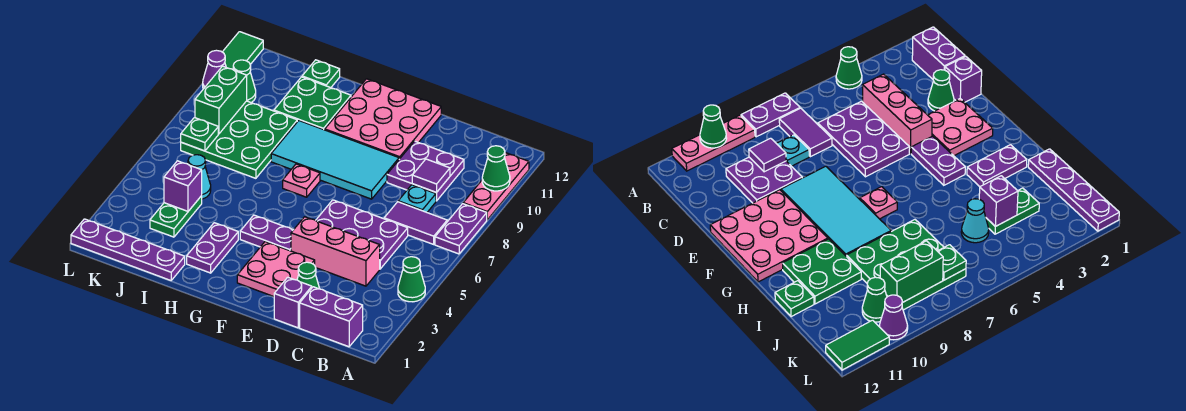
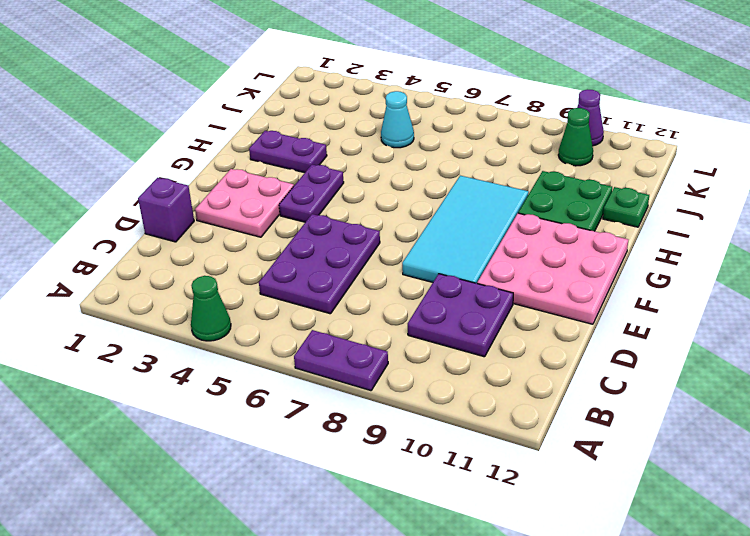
none -> pink 1x3 plate [463,153,529,220]
none -> purple 1x2 brick [300,287,363,347]
none -> purple 1x2 tile [384,202,447,244]
none -> pink 1x3 brick [291,217,380,286]

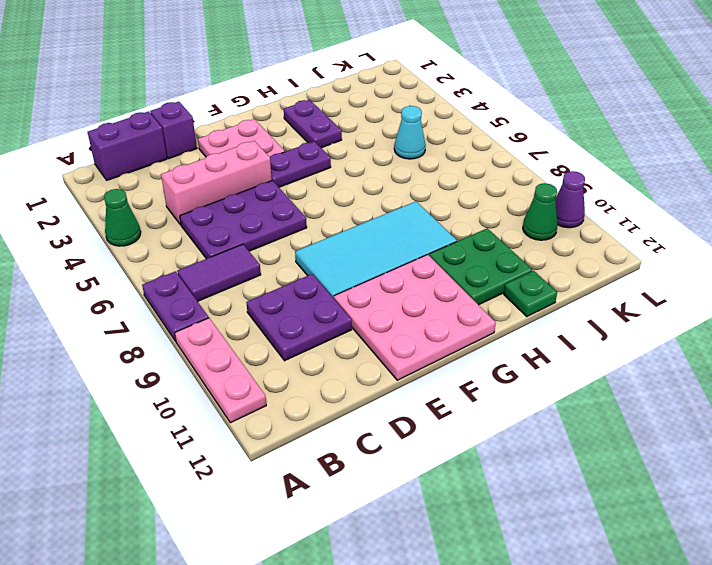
none -> cyan 1x1 plate [398,185,436,212]
none -> green 1x1 cone [297,262,320,289]
none -> pink 1x1 plate [283,164,320,197]
none -> purple 1x4 plate [71,219,185,280]

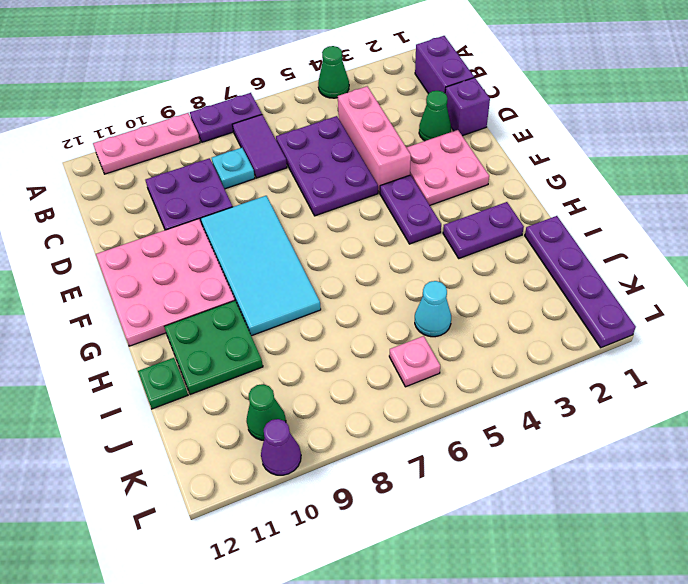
pink 1x1 plate [389,336,440,387] -> pink 1x1 plate moved to [283,164,320,197]
none -> green 3x3 plate [181,101,297,178]
none -> green 1x2 plate [150,196,202,237]
none -> green 1x2 tile [223,32,263,69]
none -> green 1x1 cone [482,146,510,191]

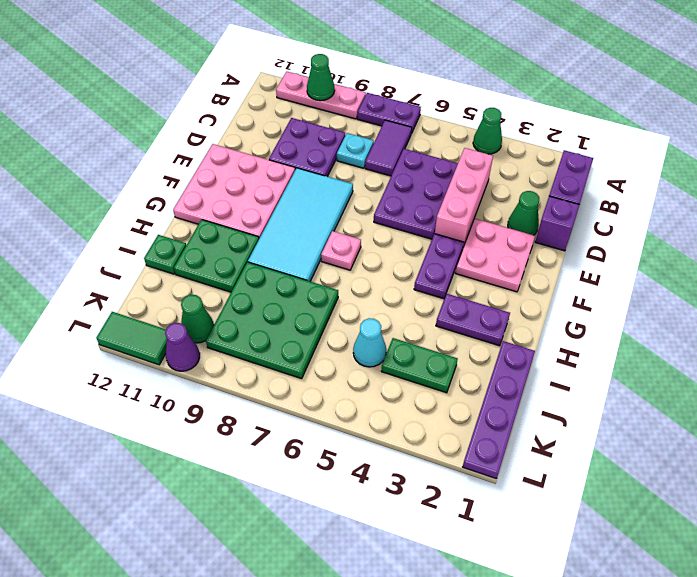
none -> purple 1x1 tile [412,159,450,192]
none -> purple 1x1 brick [164,161,202,211]
none -> green 1x1 plate [181,118,218,151]
none -> green 1x2 brick [195,66,247,134]

